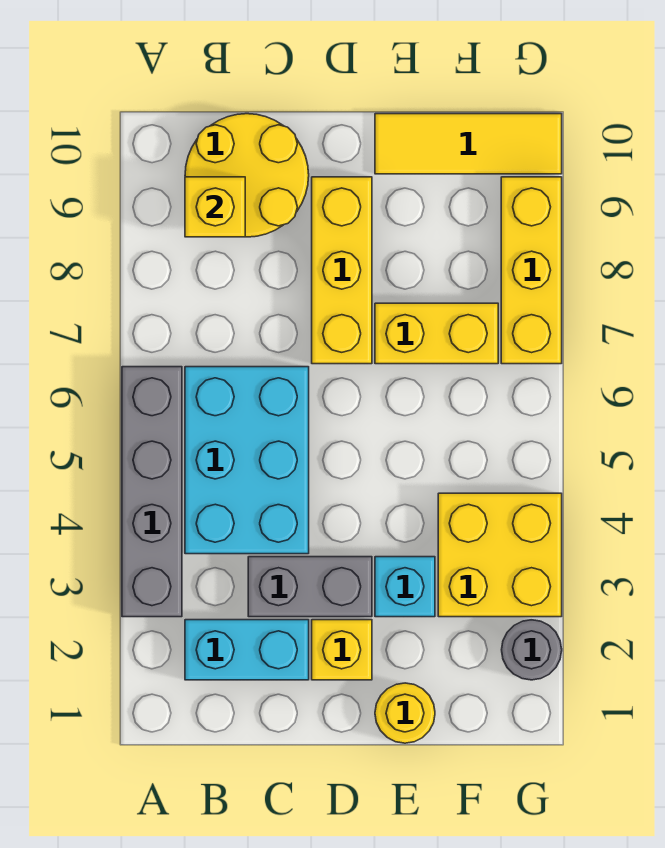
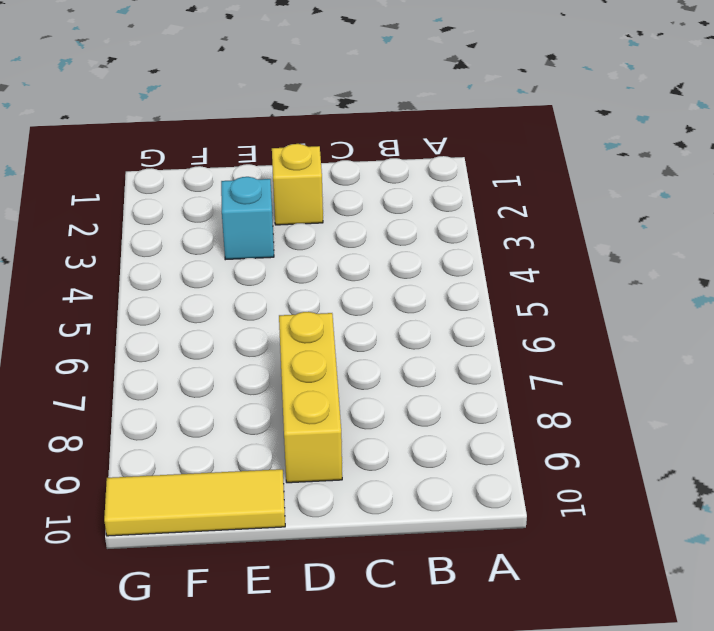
none -> grey 1x4 brick [122,367,182,617]
none -> cyan 1x2 brick [185,620,309,680]
none -> cyan 2x3 brick [185,367,309,554]

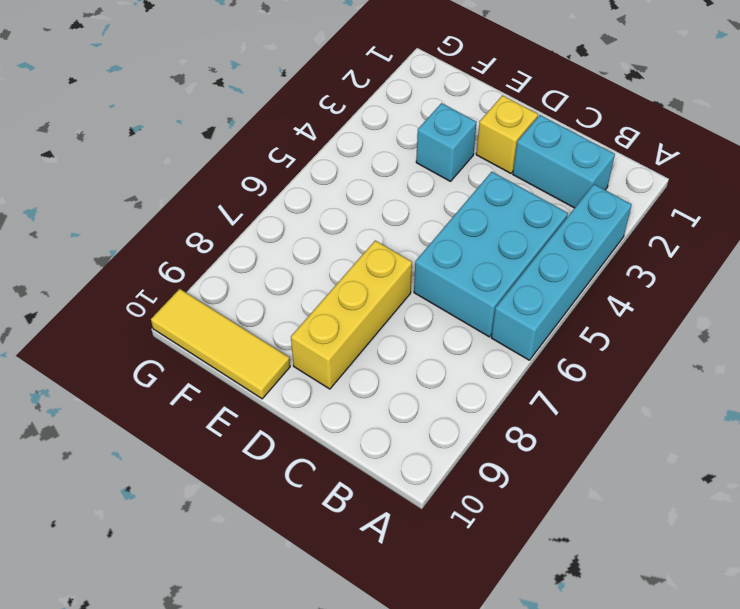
cyan 1x4 brick [491,184,632,360] -> grey 1x4 brick [122,367,182,617]
none -> yellow 2x2 round brick [185,114,309,237]
none -> grey 1x2 brick [248,557,372,617]
none -> yellow 1x1 round brick [375,683,435,743]

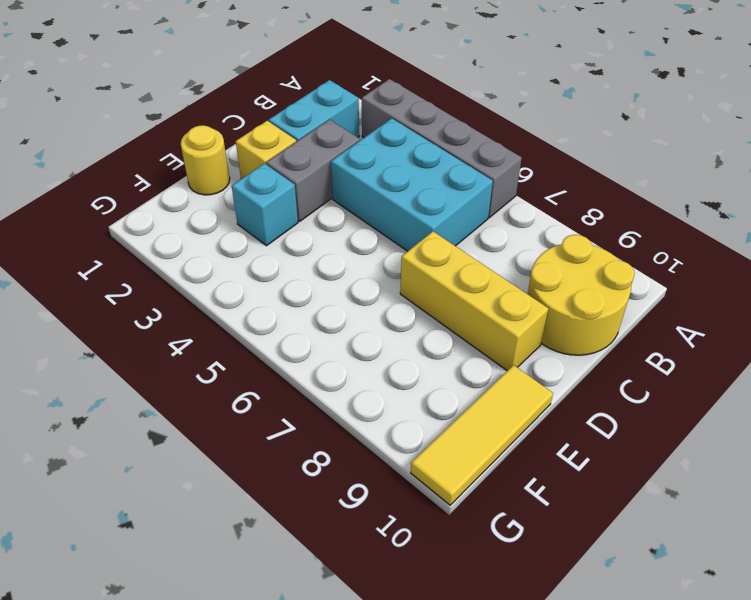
none -> yellow 1x2 brick [375,303,498,364]
none -> yellow 2x2 brick [438,493,562,617]
none -> grey 1x1 round brick [502,620,562,680]

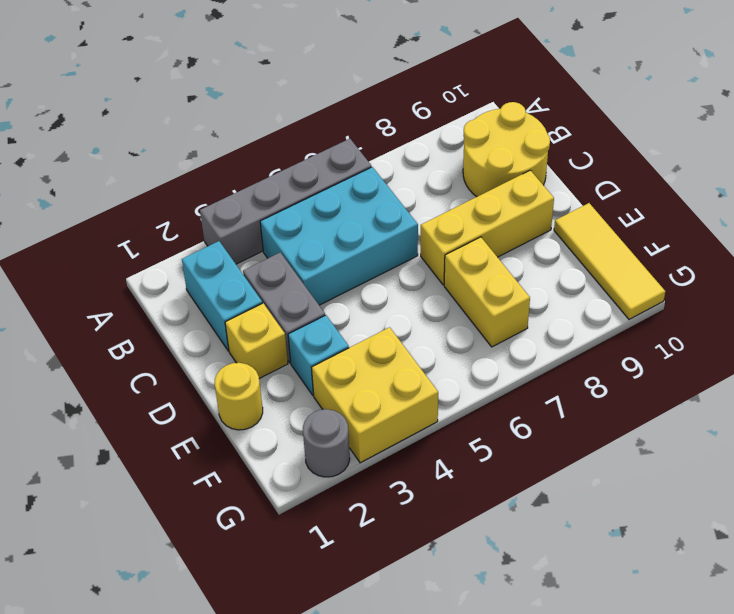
none -> yellow 1x3 brick [501,177,562,364]
none -> yellow 1x1 brick [185,177,245,237]

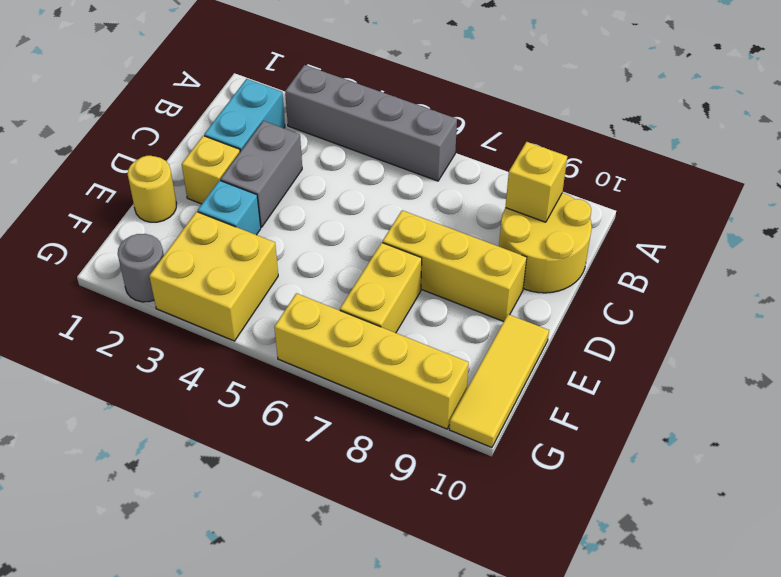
yellow 1x4 brick [274,293,469,429] -> yellow 1x3 brick [501,177,562,364]
none -> cyan 2x3 brick [185,367,309,554]

